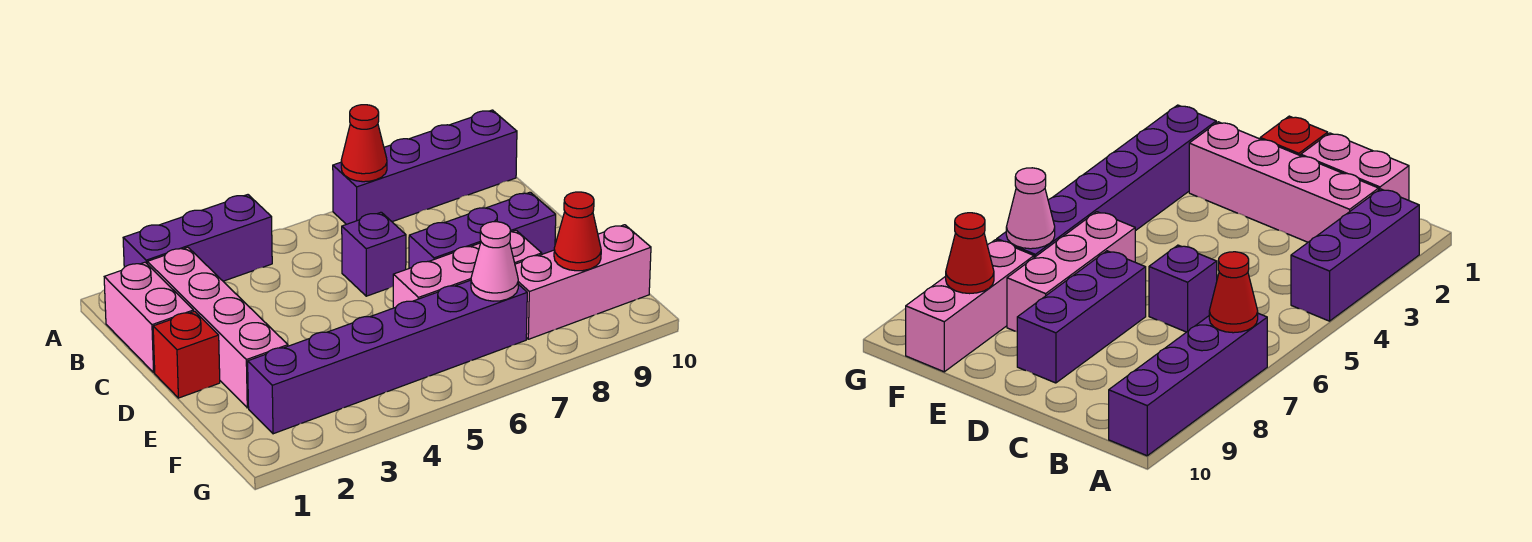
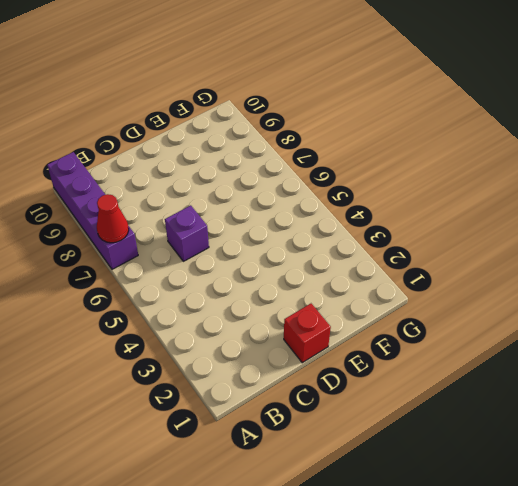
none -> purple 1x3 brick [123,195,272,281]
none -> pink 1x2 brick [104,262,194,372]
none -> pink 1x4 brick [147,247,288,408]

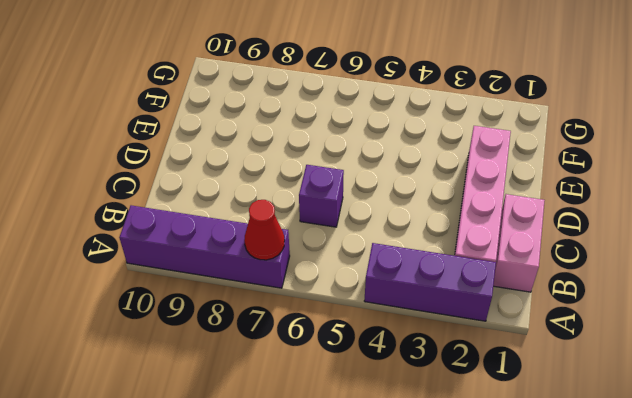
none -> red 1x1 brick [153,311,220,398]
none -> purple 1x3 brick [409,192,556,268]
none -> pink 1x3 brick [393,230,542,308]

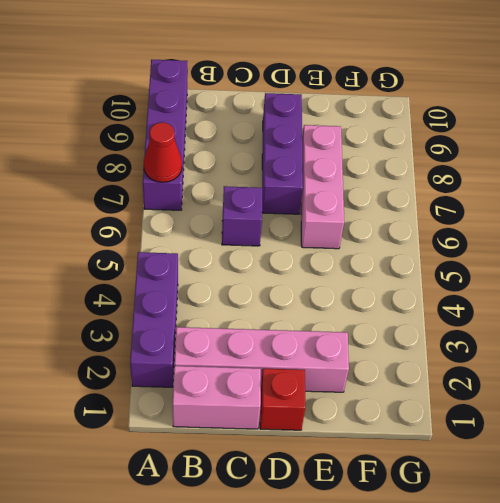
none -> purple 1x6 brick [248,280,527,434]
none -> pink 1x3 brick [515,225,651,339]
none -> pink 1x1 cone [471,222,518,301]

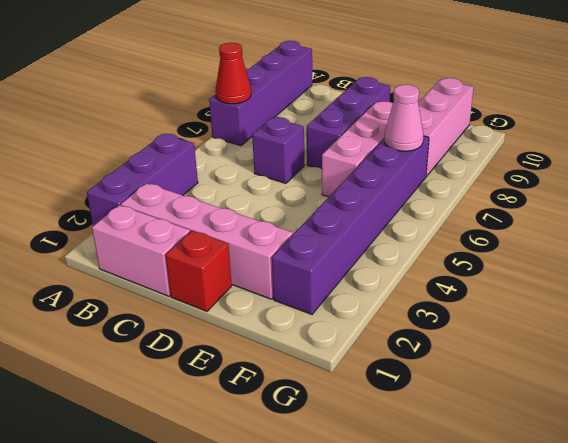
none -> red 1x1 cone [554,192,601,271]

